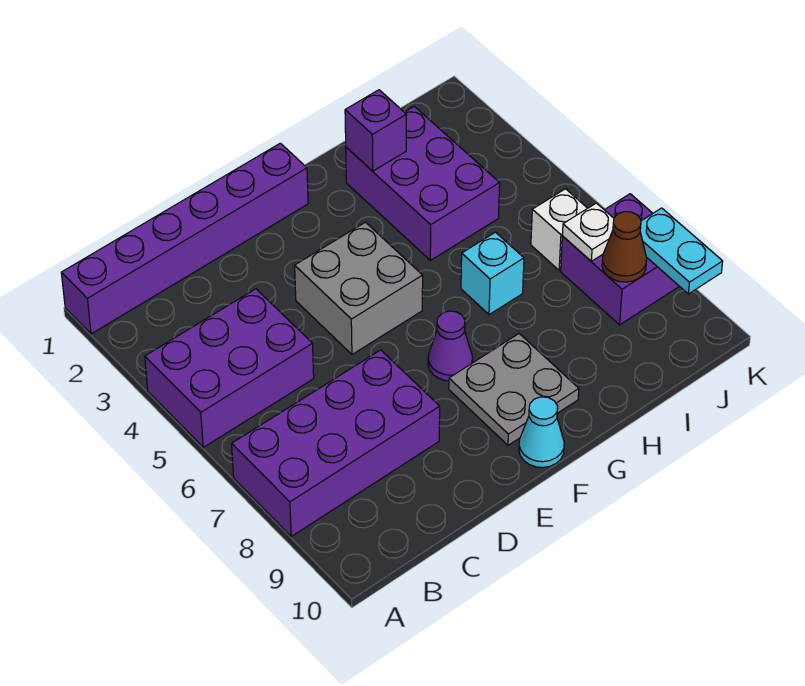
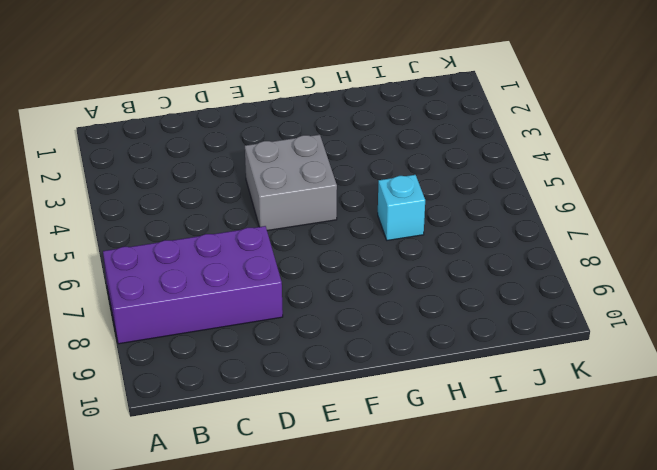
none -> purple 1x6 brick [61,143,308,334]
none -> purple 2x3 brick [145,289,314,447]
none -> purple 1x1 cone [428,311,473,381]

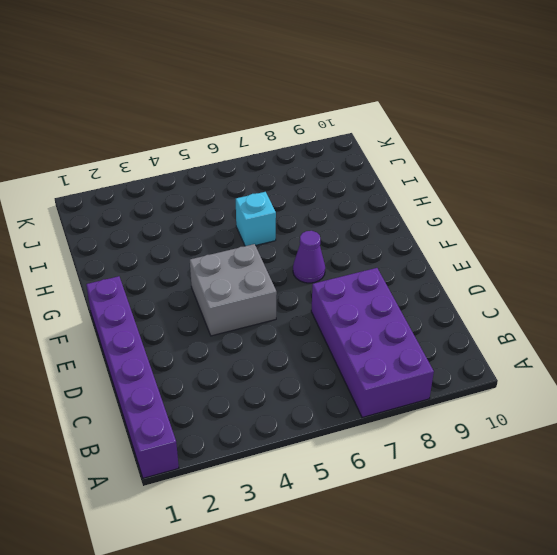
none -> purple 2x3 brick [145,289,314,447]
none -> grey 2x2 plate [449,334,579,445]
none -> cyan 1x1 cone [519,397,564,467]

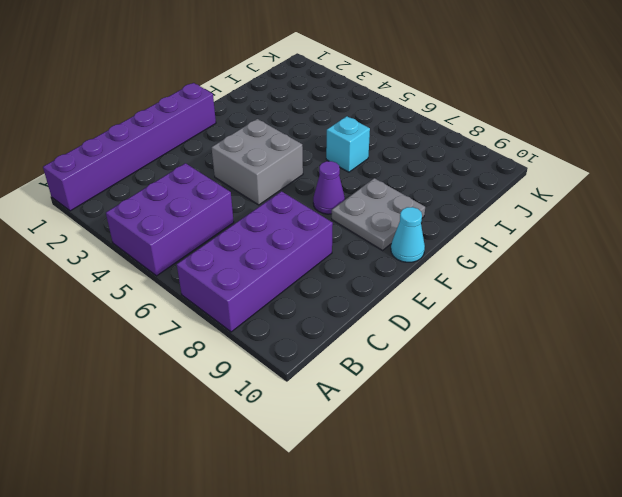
none -> purple 2x3 brick [346,106,500,260]
none -> white 1x1 brick [531,189,588,270]
none -> purple 2x2 brick [561,194,679,325]

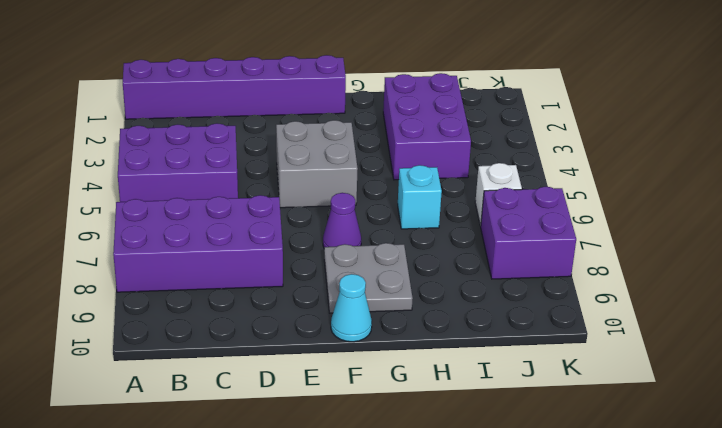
none -> purple 1x1 brick [345,90,406,171]
none -> white 1x1 plate [562,203,614,261]
none -> brown 1x1 cone [602,212,647,282]

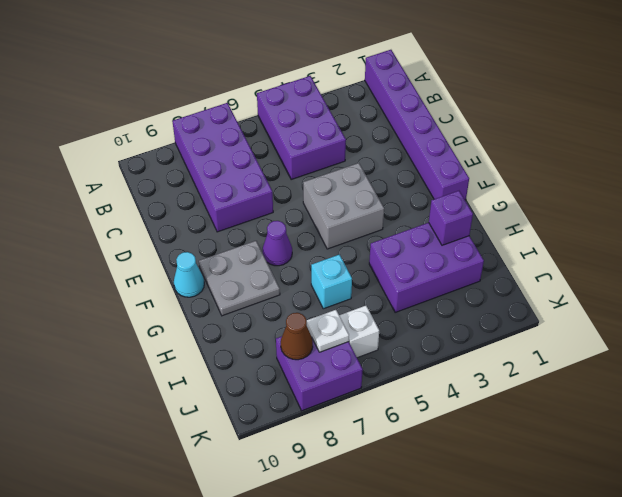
none -> cyan 1x2 plate [640,208,723,294]

